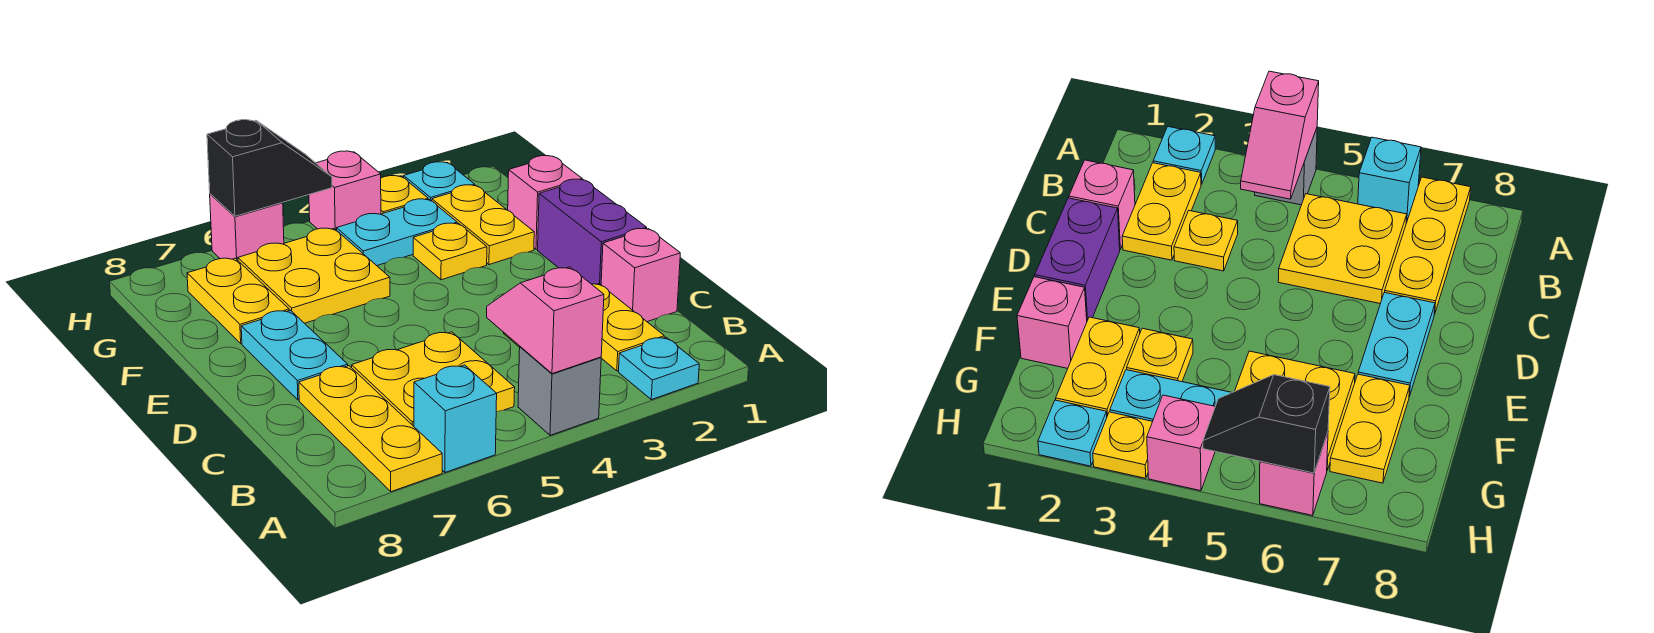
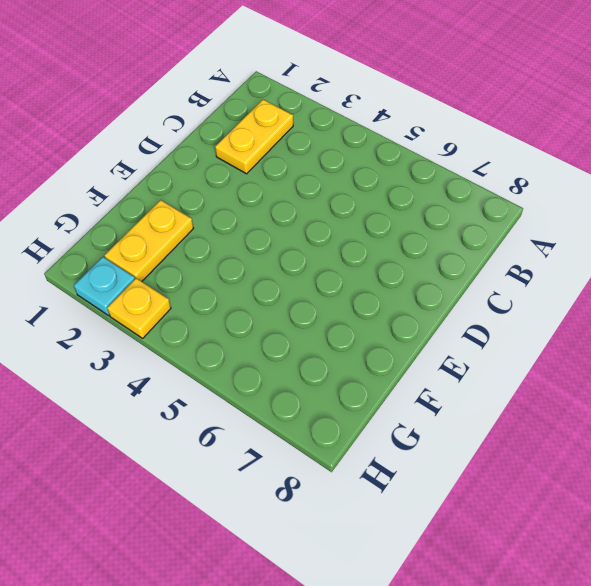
none -> cyan 1x1 plate [619,337,699,400]
none -> grey 1x1 brick [518,347,601,435]
none -> cyan 1x1 brick [414,365,497,472]

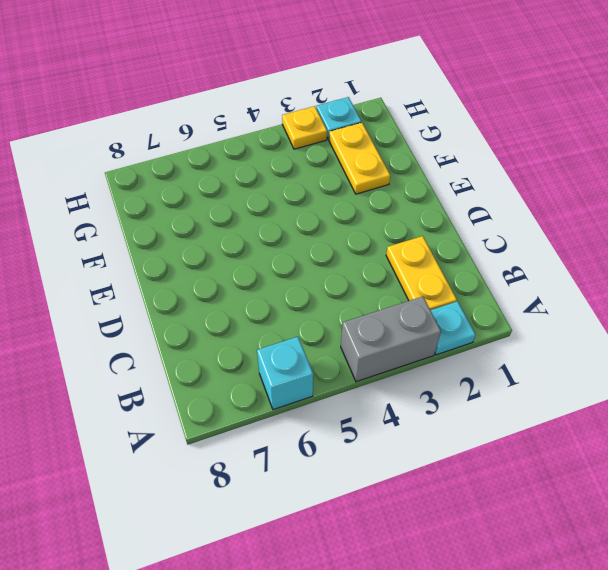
grey 1x2 brick [341,297,441,382] -> grey 1x1 brick [518,347,601,435]
none -> yellow 1x3 plate [299,366,442,492]
none -> yellow 2x2 plate [352,332,515,426]
none -> pink 1x1 brick [601,229,680,322]

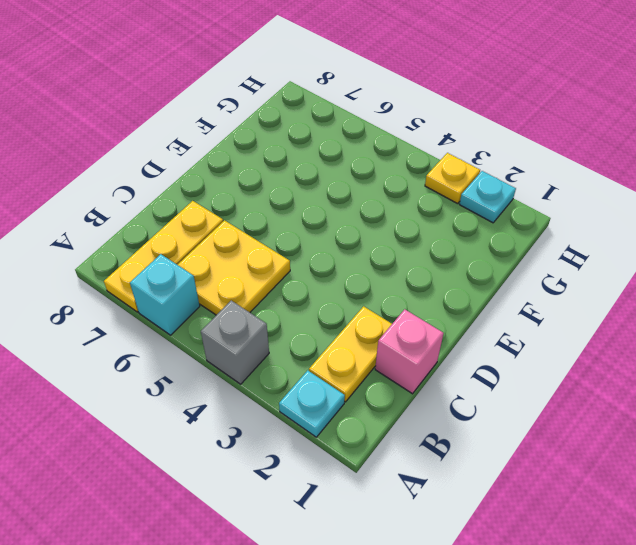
none -> yellow 1x1 plate [1174,211,1238,271]
none -> purple 1x2 brick [538,179,647,285]
none -> cyan 1x2 plate [241,310,348,400]

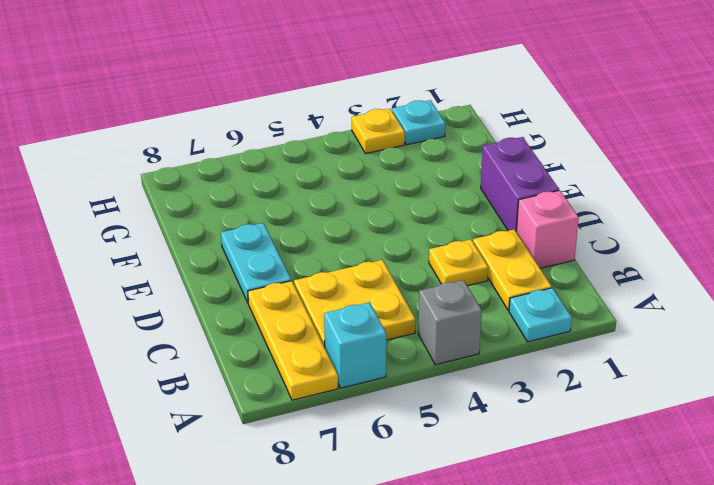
none -> pink 1x1 brick [508,156,582,250]
none -> yellow 1x2 plate [432,185,534,265]
none -> yellow 1x1 plate [413,223,487,280]

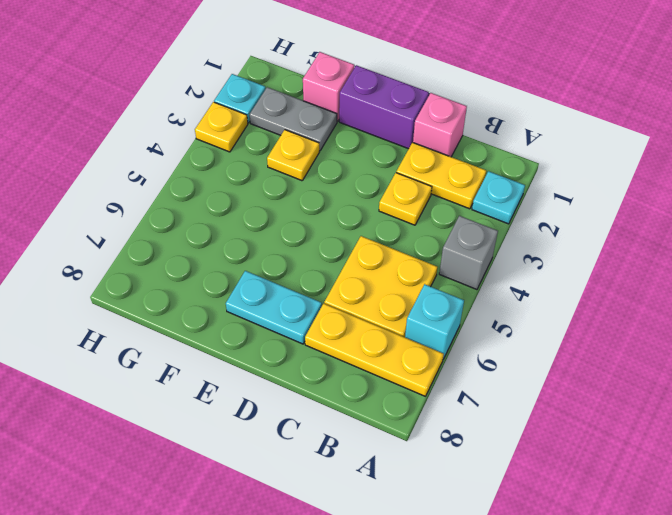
grey 1x2 plate [250,87,337,151] -> yellow 1x2 plate [432,185,534,265]
none -> yellow 2x2 plate [238,228,390,323]
none -> yellow 1x2 plate [187,258,289,343]
none -> cyan 1x2 plate [337,199,457,266]

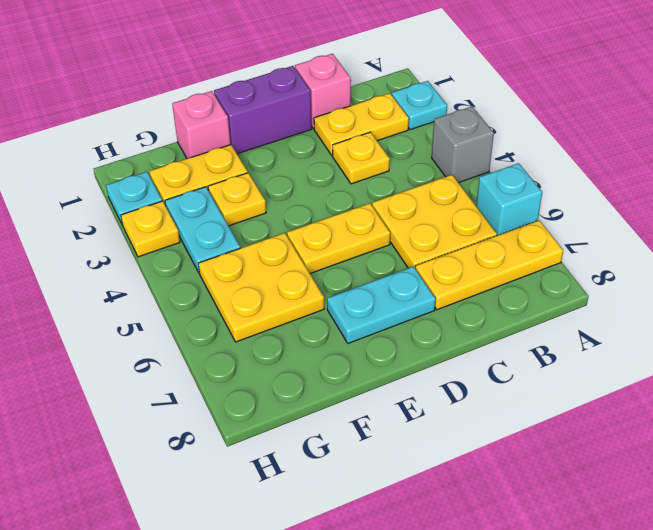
yellow 1x2 plate [287,203,390,273] -> yellow 1x2 plate moved to [187,258,289,343]
none -> pink 1x1 brick [309,151,381,230]
none -> pink 1x1 brick [210,194,284,260]
none -> pink 1x2 slope [487,267,604,374]

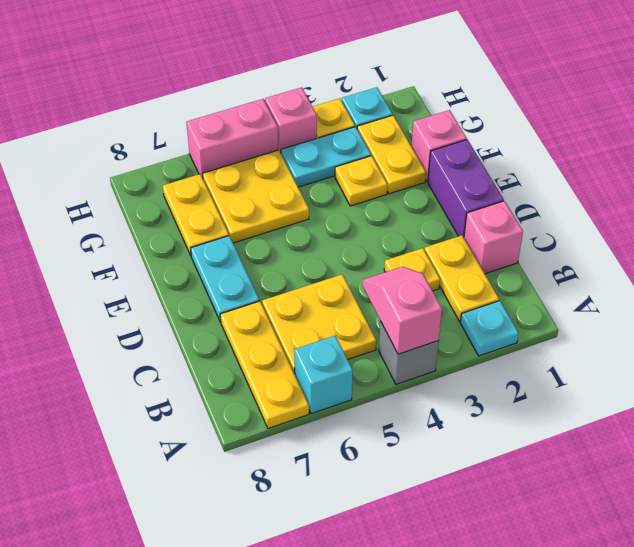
pink 1x2 brick [186,99,278,178] -> pink 1x1 brick [210,194,284,260]
none -> black 1x2 slope [207,120,332,216]

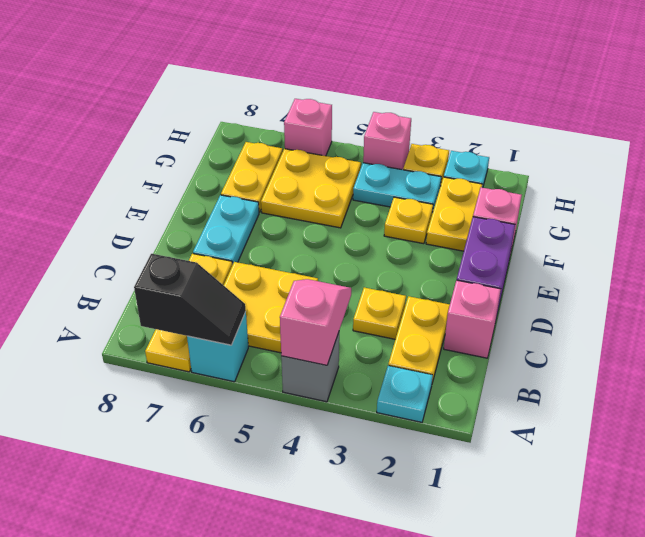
black 1x2 slope [134,254,246,345] -> black 1x2 slope moved to [207,120,332,216]

